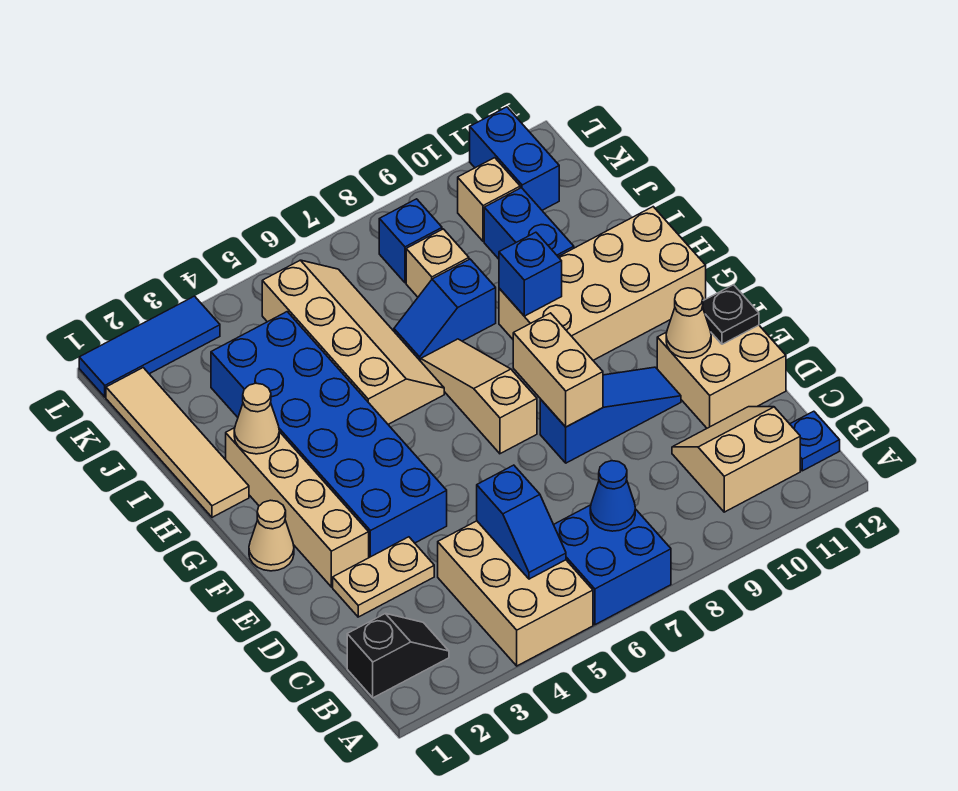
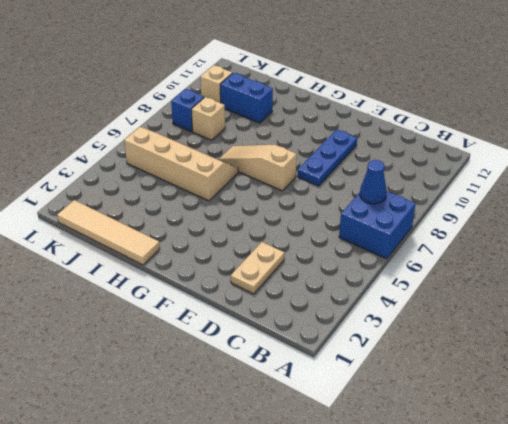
blue 1x3 plate [298,129,357,186] -> blue 1x3 slope [540,367,681,463]
none -> tan 2x3 brick [438,521,593,666]
none -> black 1x2 slope [347,614,449,698]
none -> tan 2x2 slope [672,407,800,512]

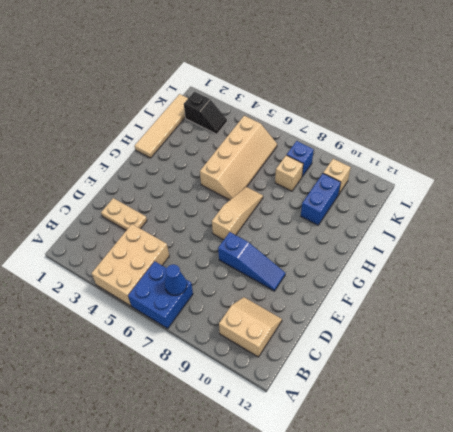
black 1x2 slope [184,92,227,134] -> black 1x2 slope moved to [347,614,449,698]
none -> blue 1x1 plate [790,411,840,471]
none -> tan 2x2 brick [657,325,786,428]
none -> tan 1x4 brick [226,428,369,587]

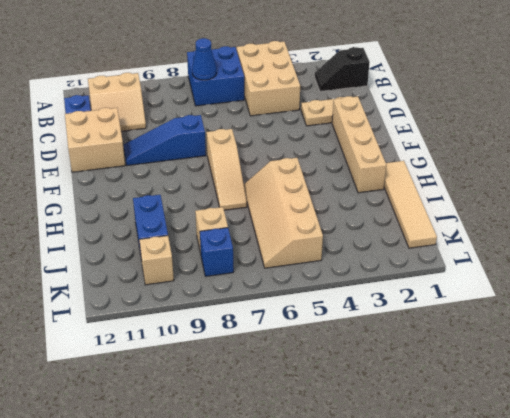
none -> blue 2x6 brick [211,312,447,558]
none -> tan 1x1 cone [249,500,294,571]
none -> tan 2x4 brick [499,207,706,360]

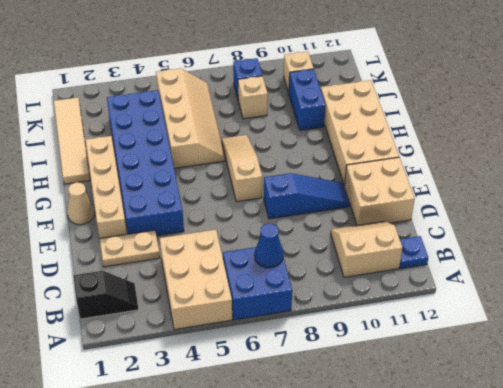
tan 2x4 brick [321,80,399,185] -> tan 2x4 brick turned to [499,207,706,360]
none -> blue 1x2 slope [394,259,496,361]
none -> blue 1x2 brick [470,107,559,210]
none -> blue 1x3 tile [79,296,220,397]

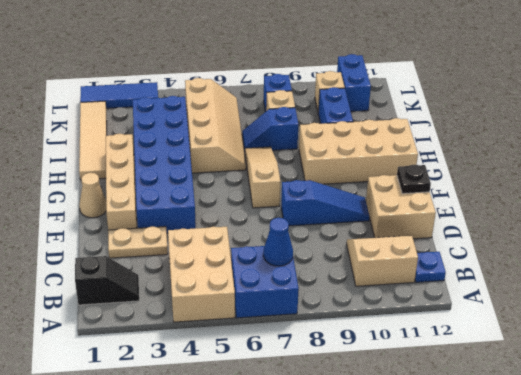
none -> blue 1x2 slope [477,465,566,579]
none -> tan 1x2 brick [513,313,603,427]
none -> tan 1x1 cone [666,288,711,358]

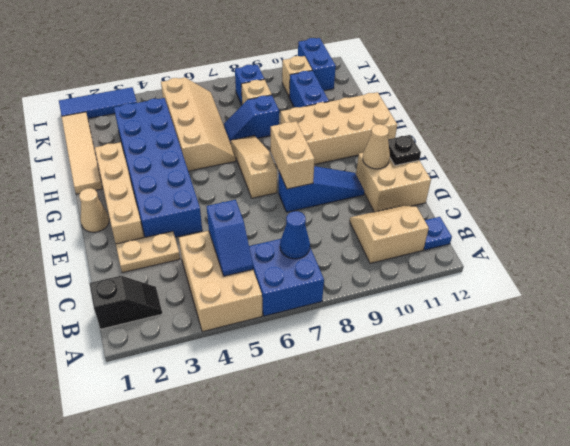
none -> tan 1x1 cone [234,383,279,454]
none -> blue 1x1 brick [499,232,562,316]

